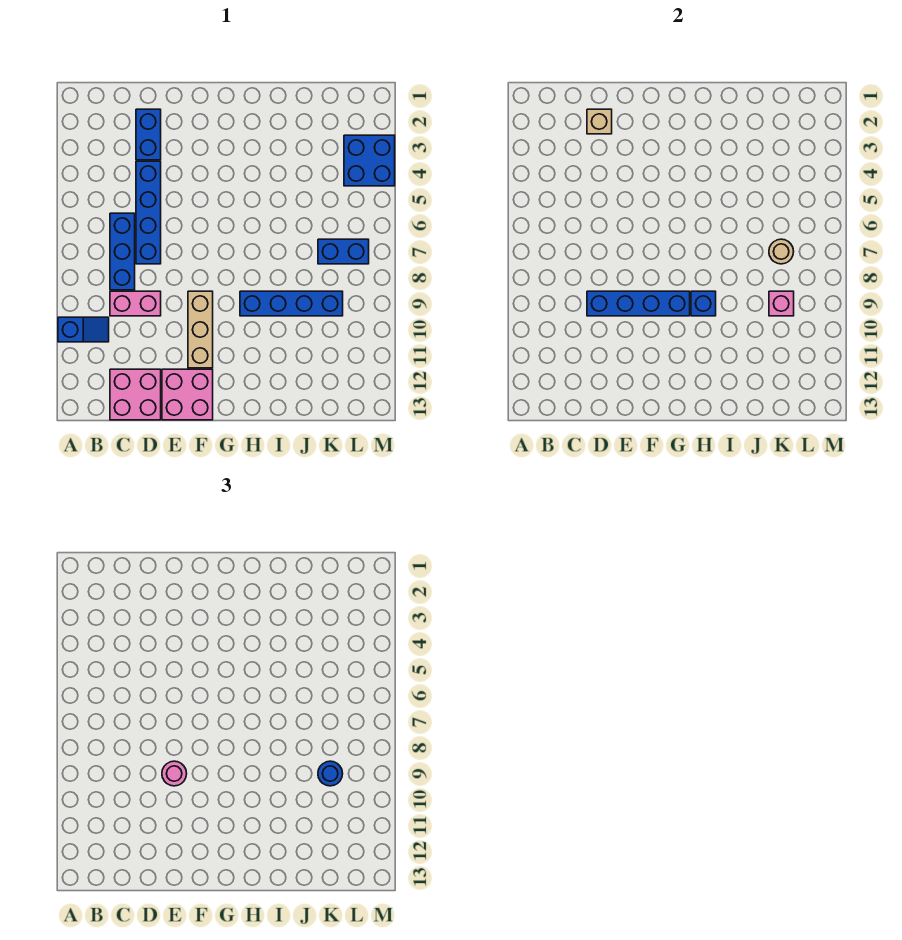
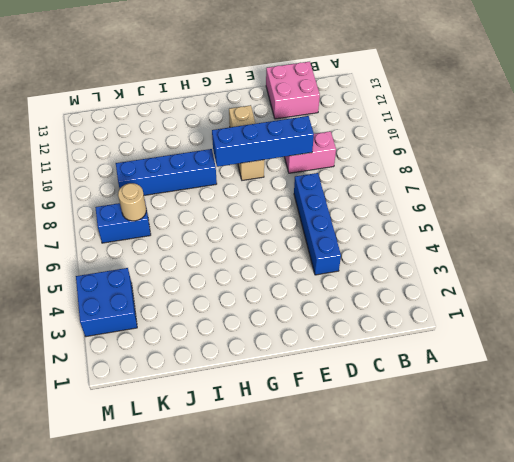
none -> blue 1x2 slope [58,317,109,342]
none -> blue 1x3 brick [110,213,135,290]
none -> blue 1x2 brick [136,109,161,160]

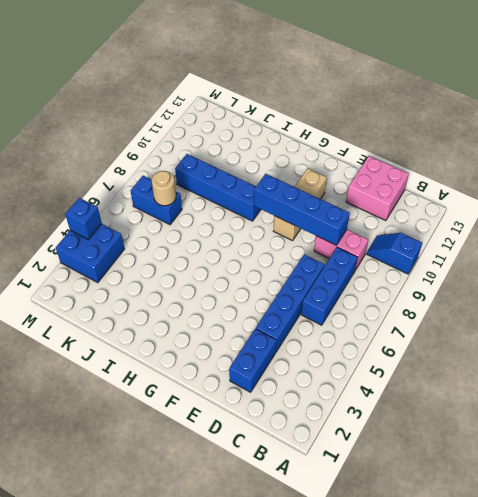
blue 1x1 brick [65,198,102,239] -> blue 1x1 brick moved to [691,291,716,316]
none -> pink 2x2 brick [162,369,213,420]
none -> tan 1x1 brick [587,109,612,134]
none -> pink 1x1 brick [769,291,794,316]

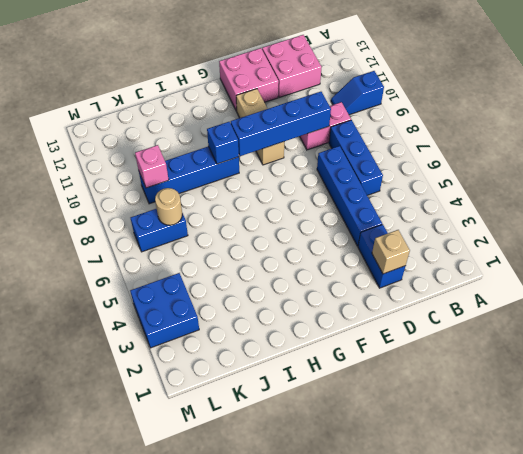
none -> pink 1x1 round brick [162,761,187,786]
none -> blue 1x1 round brick [318,761,343,786]

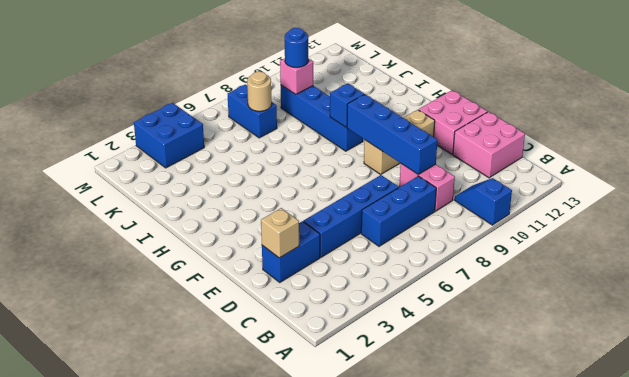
none -> pink 1x1 round brick [162,761,187,786]

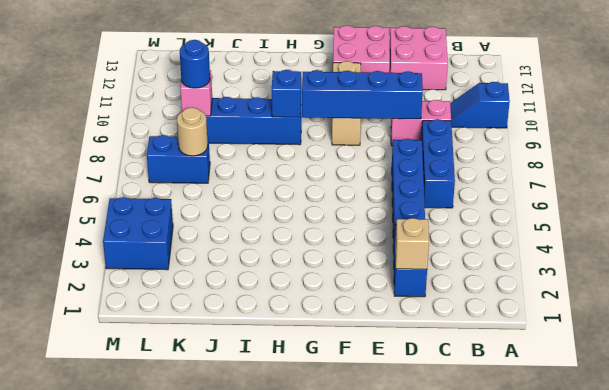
none -> pink 1x1 round brick [162,761,187,786]

